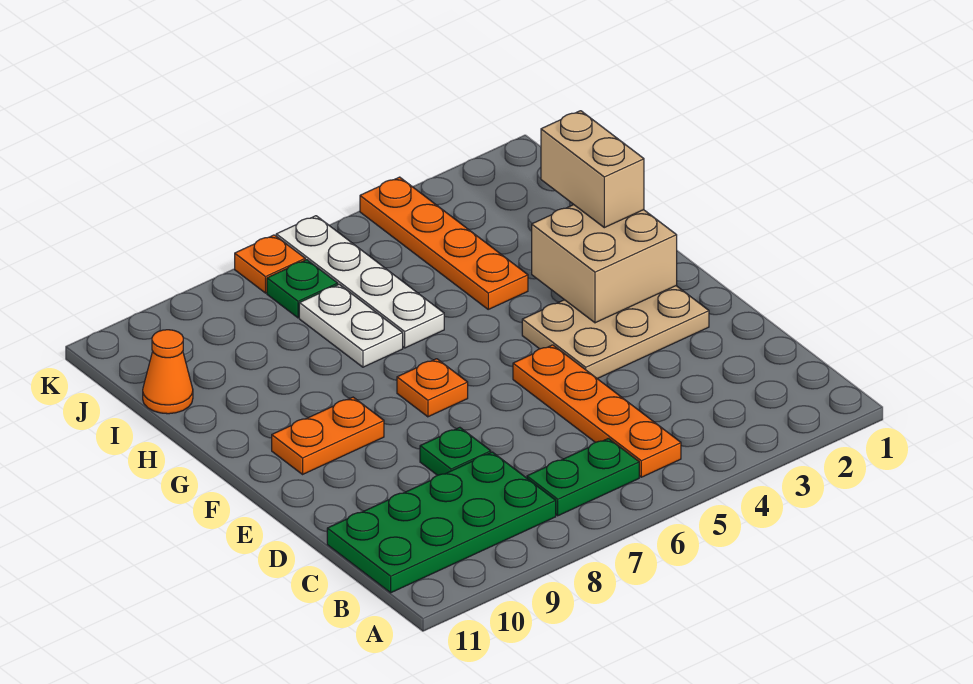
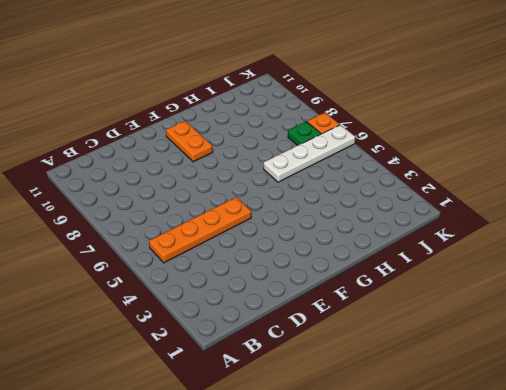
none -> green 1x2 plate [527,438,639,516]
none -> green 2x4 plate [327,452,556,593]
none -> green 1x1 plate [420,427,491,475]

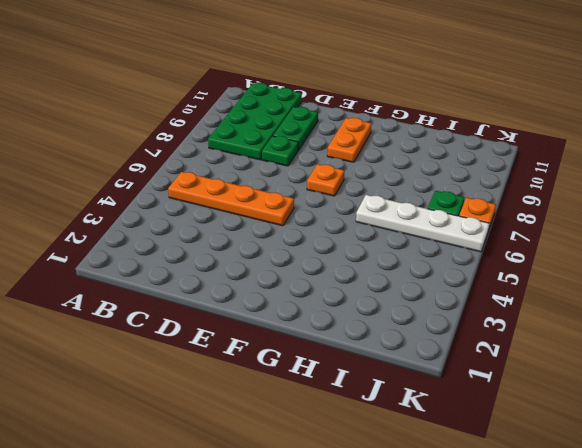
green 1x2 plate [273,107,318,150] -> green 1x2 plate moved to [527,438,639,516]
none -> tan 2x3 plate [522,286,709,379]
none -> orange 1x4 plate [360,177,528,309]
none -> white 1x2 plate [299,284,403,367]

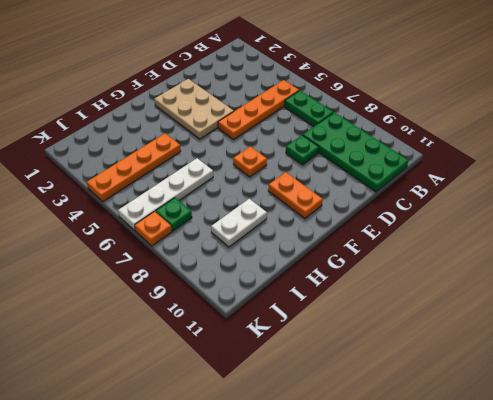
white 1x2 plate [211,199,267,247] -> white 1x2 plate moved to [299,284,403,367]
none -> orange 1x1 cone [143,330,193,414]
none -> tan 2x2 brick [532,205,677,323]
none -> tan 1x2 brick [541,111,644,228]

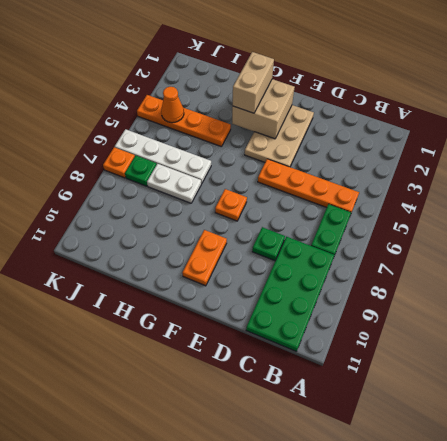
tan 1x2 brick [233,52,274,113] -> tan 1x2 brick turned to [541,111,644,228]
orange 1x1 cone [161,87,184,123] -> orange 1x1 cone moved to [143,330,193,414]

